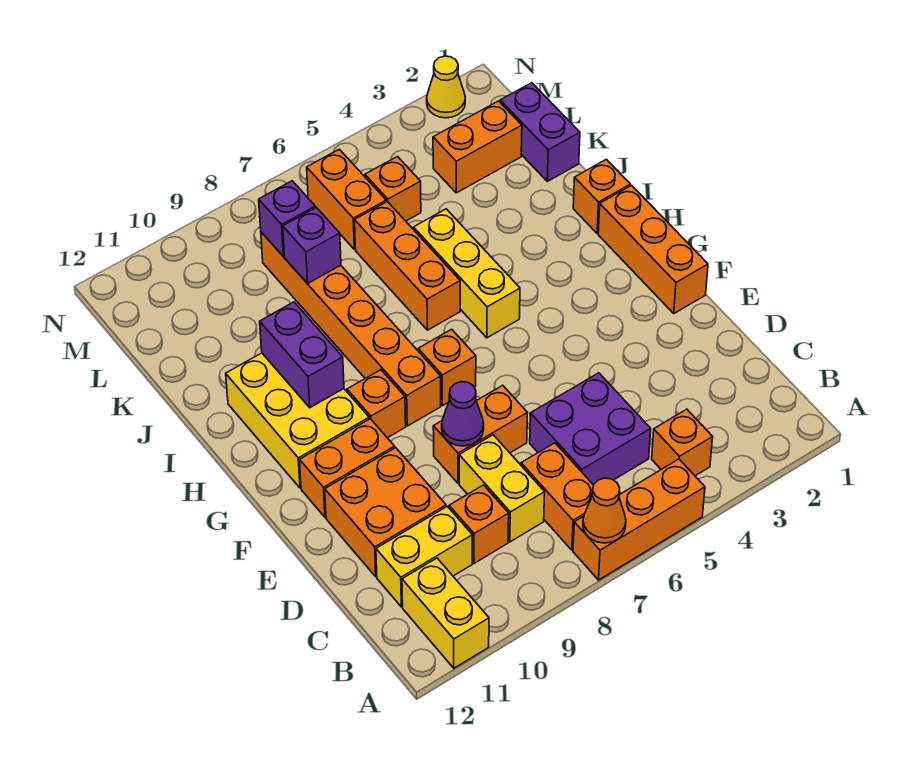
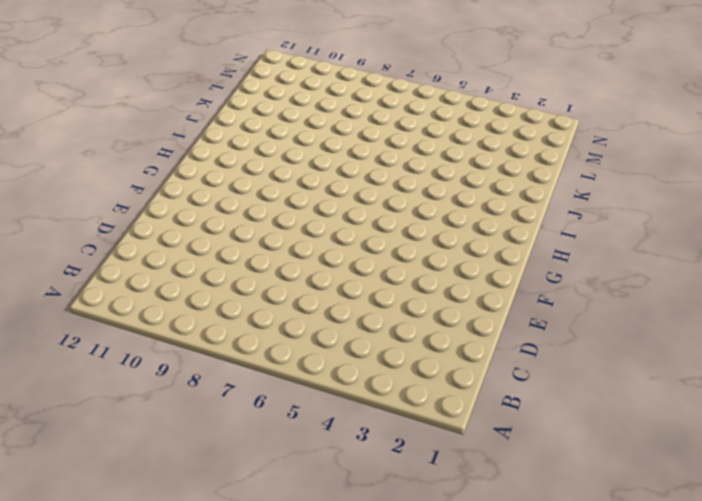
none -> orange 1x3 brick [573,459,705,580]
none -> yellow 1x2 brick [402,558,489,668]
none -> orange 1x1 brick [652,409,713,476]

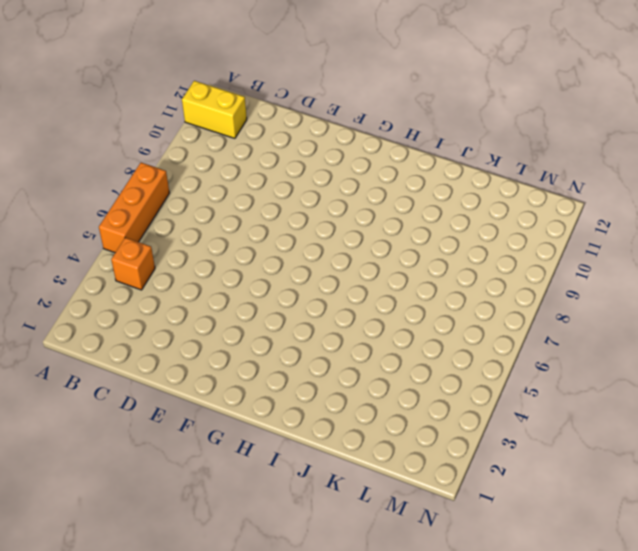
none -> orange 1x2 brick [521,443,593,550]
none -> purple 2x2 brick [530,373,651,485]
none -> yellow 1x2 brick [459,435,545,542]

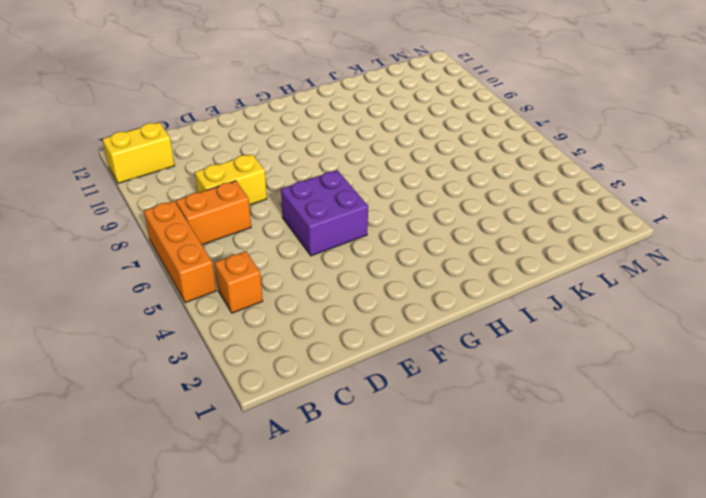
purple 2x2 brick [281,170,368,256] -> purple 2x2 brick moved to [530,373,651,485]
none -> orange 1x1 brick [449,485,509,563]
none -> yellow 1x2 brick [376,506,472,607]
none -> orange 2x2 brick [325,448,446,577]

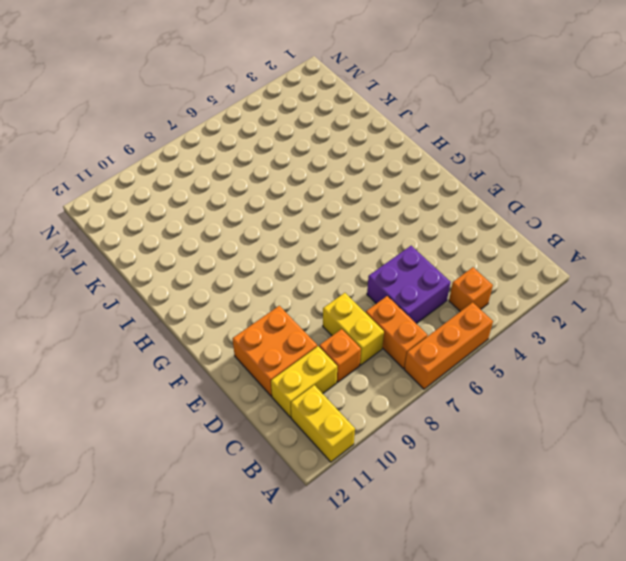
none -> orange 1x2 brick [433,385,527,483]
none -> orange 1x3 brick [598,185,708,313]
none -> orange 1x2 brick [300,419,395,517]

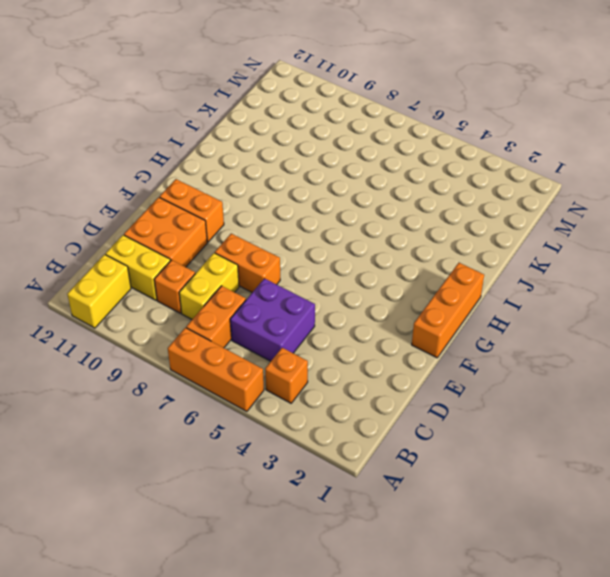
none -> orange 1x1 brick [418,329,476,406]
none -> orange 1x6 brick [261,232,441,426]
none -> orange 1x1 brick [347,370,406,438]

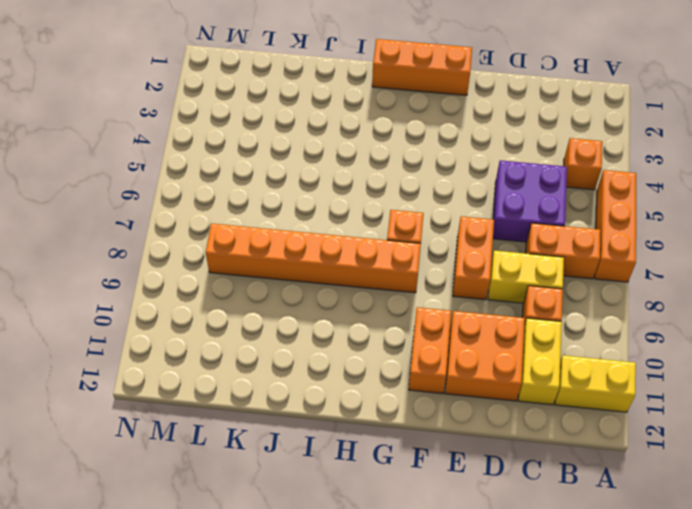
none -> orange 1x1 brick [347,370,406,438]
none -> yellow 2x3 brick [226,353,369,488]
none -> yellow 1x3 brick [414,209,520,338]

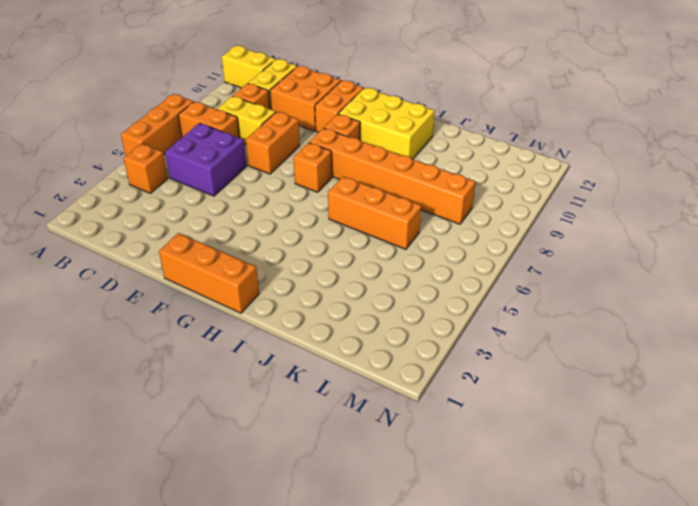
none -> yellow 1x3 brick [414,209,520,338]
none -> orange 1x1 brick [573,159,630,234]
none -> purple 1x2 brick [500,83,580,181]

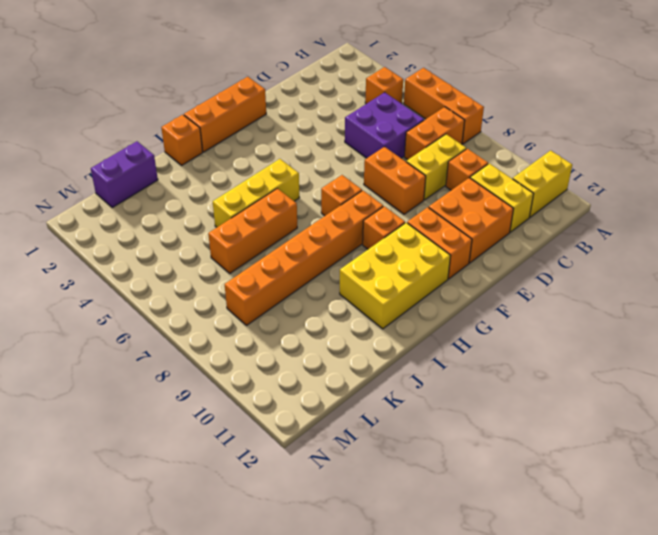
none -> orange 1x2 brick [433,101,522,193]
none -> orange 1x1 brick [365,157,421,221]
none -> orange 1x2 brick [307,149,386,250]

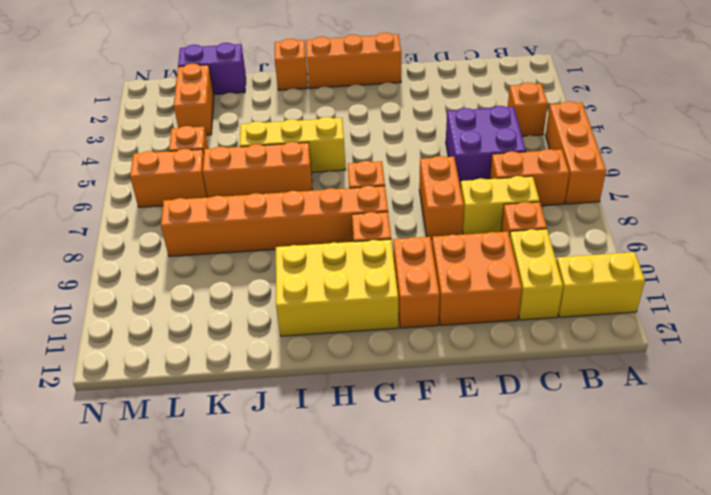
none -> yellow 1x1 cone [427,56,465,118]
none -> orange 1x1 cone [583,478,626,543]
none -> purple 1x1 cone [442,382,484,446]

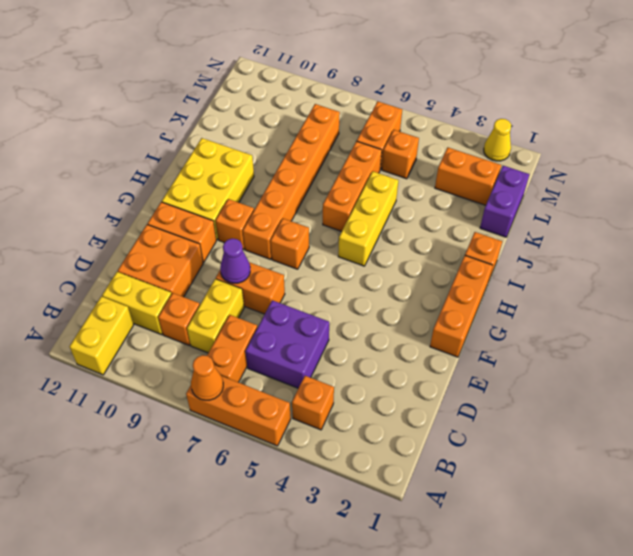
none -> purple 1x2 brick [260,302,344,408]
none -> purple 1x1 brick [283,207,341,284]
none -> purple 1x1 brick [259,181,315,256]

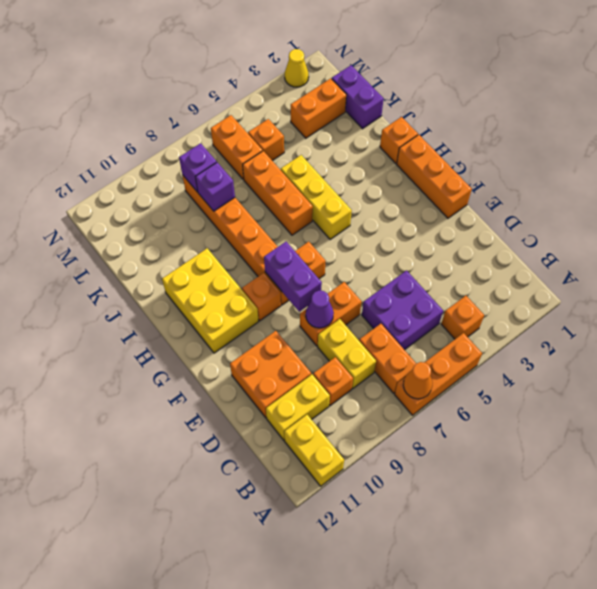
purple 1x2 brick [264,242,322,312] -> purple 1x2 brick moved to [260,302,344,408]
none -> orange 1x2 brick [300,419,395,517]

